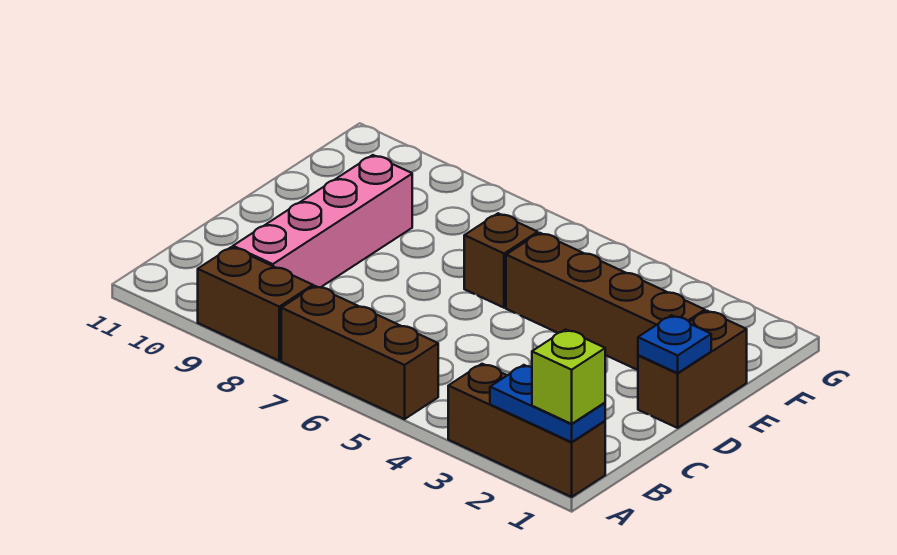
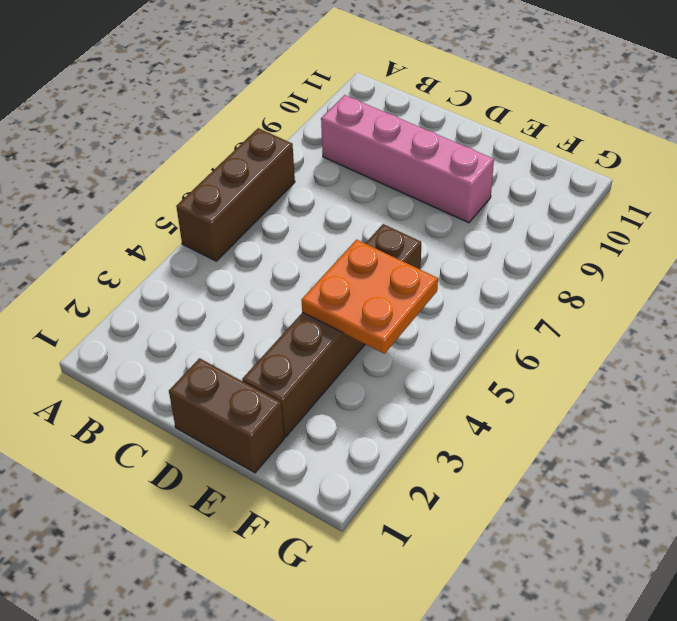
orange 2x2 plate [302,240,438,354] -> none
none -> brown 1x3 brick [448,364,605,497]
none -> brown 1x2 brick [198,247,313,361]

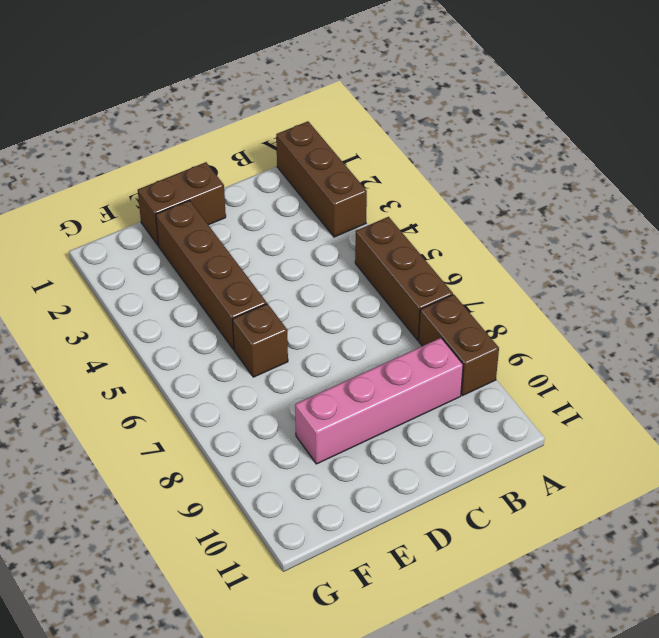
none -> blue 1x2 plate [490,365,605,442]
none -> blue 1x1 plate [638,315,711,373]

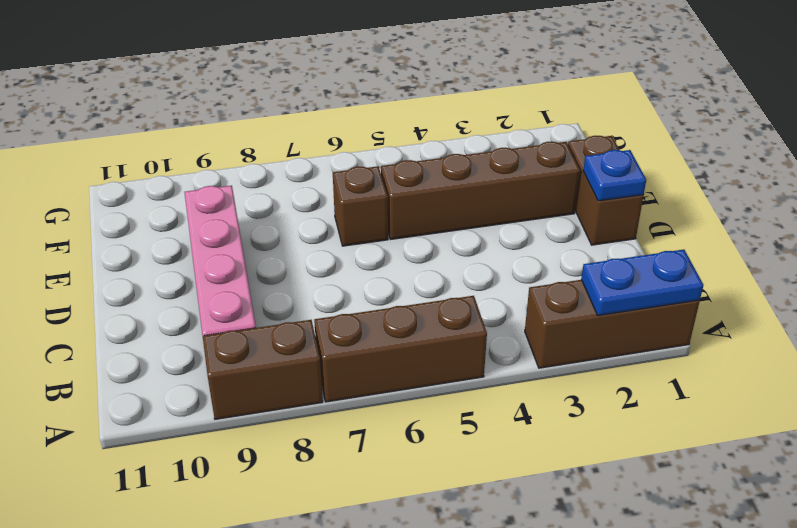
none -> lime 1x1 brick [532,330,605,424]

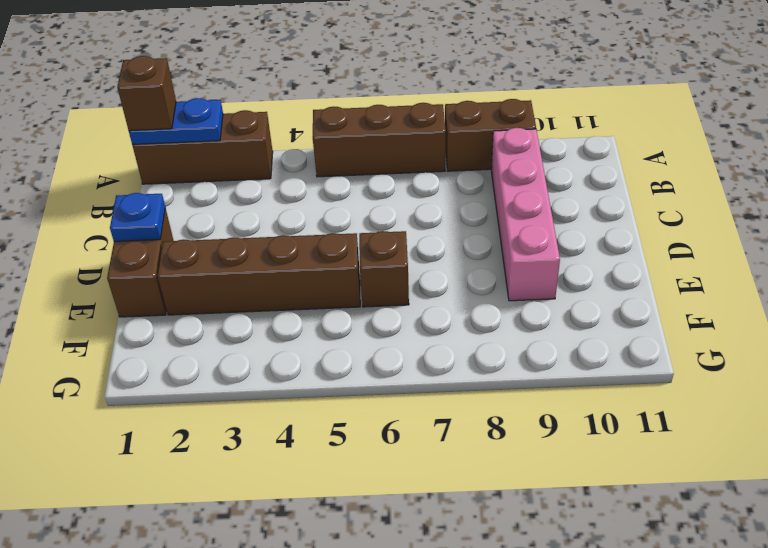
brown 1x1 brick [117,56,176,131] -> lime 1x1 brick [532,330,605,424]

